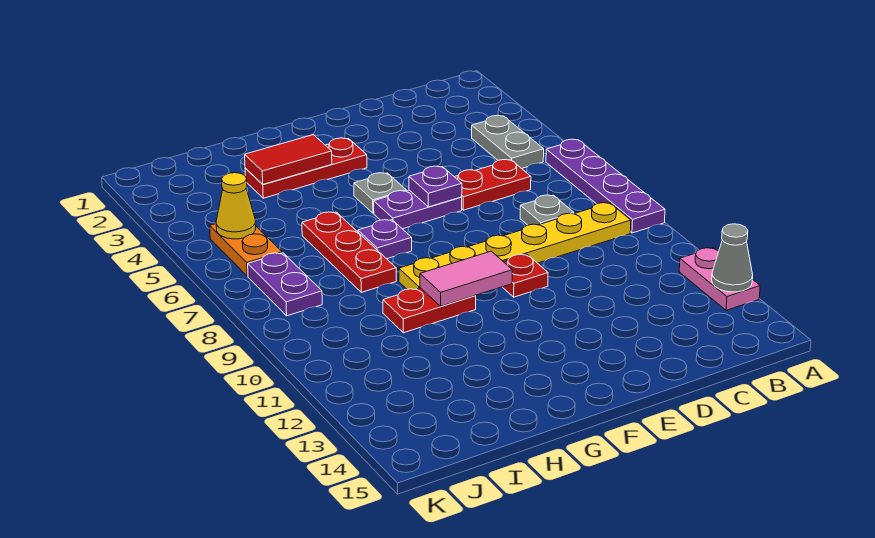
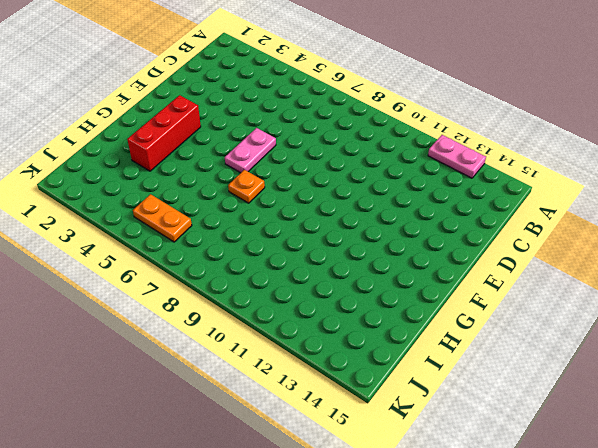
pink 1x2 plate [225,128,276,173] -> purple 1x2 plate [374,190,462,229]
red 1x3 brick [127,95,201,171] -> red 1x3 plate [245,138,367,198]
orange 1x1 plate [228,170,265,203] -> purple 1x1 plate [358,220,412,259]
none -> purple 1x4 plate [546,139,665,233]
none -> grey 1x2 plate [472,115,544,169]
none -> yellow 1x6 plate [399,203,631,289]

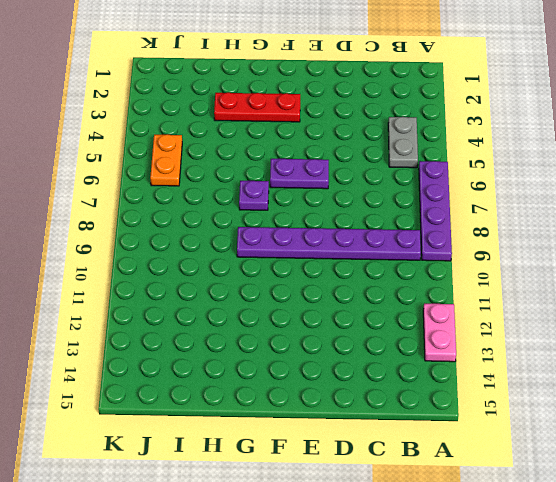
purple 1x6 plate [237,227,421,260] -> yellow 1x6 plate [399,203,631,289]
none -> red 1x2 plate [455,160,531,210]
none -> grey 1x1 plate [520,195,574,225]
none -> red 1x1 plate [503,254,548,297]

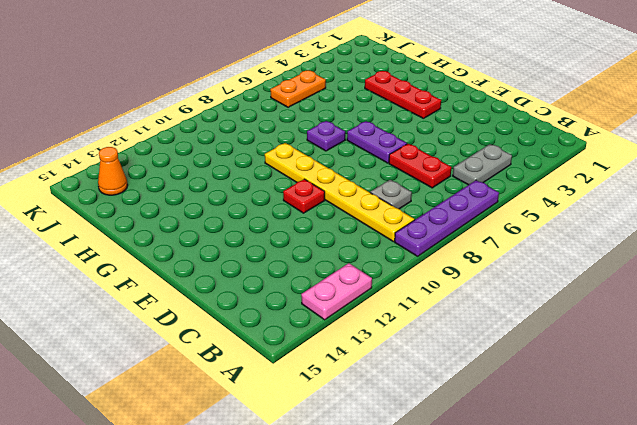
orange 1x1 cone [98,147,128,195] -> none
none -> grey 1x1 plate [354,173,406,213]
none -> red 1x2 plate [383,288,476,333]
none -> red 1x3 plate [302,212,396,292]

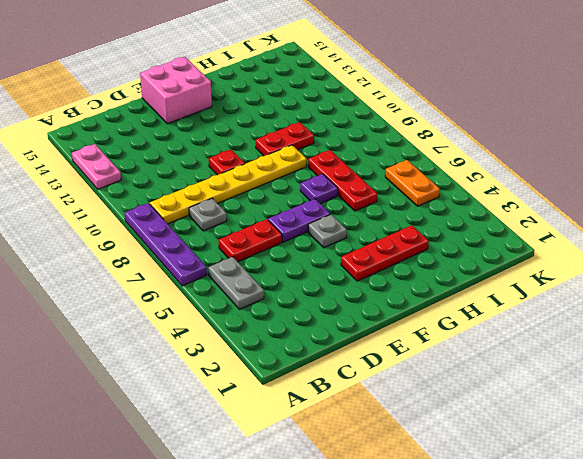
pink 2x2 brick [140,57,212,124] -> none
none -> purple 1x2 plate [248,253,322,316]
none -> grey 1x1 cone [712,224,753,292]
none -> purple 1x1 plate [409,166,462,207]

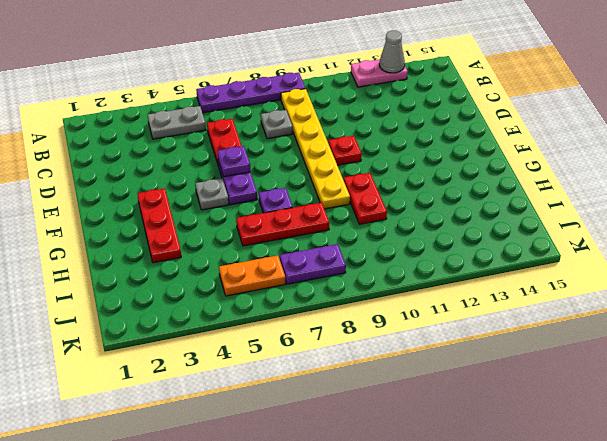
none -> pink 1x2 tile [420,251,512,306]
none -> red 1x2 tile [245,135,332,184]
none -> yellow 1x1 cone [216,173,256,239]

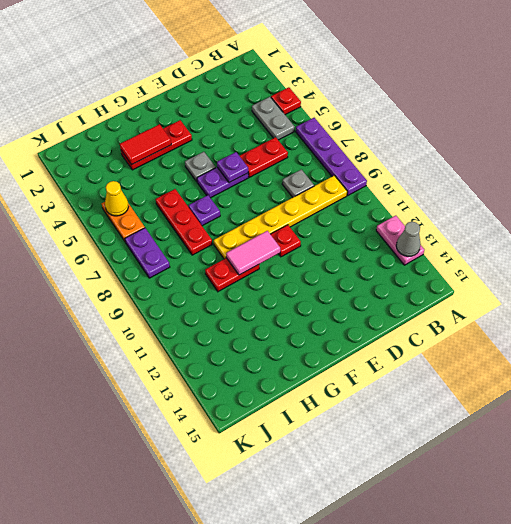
red 1x1 plate [271,87,301,115] -> none

